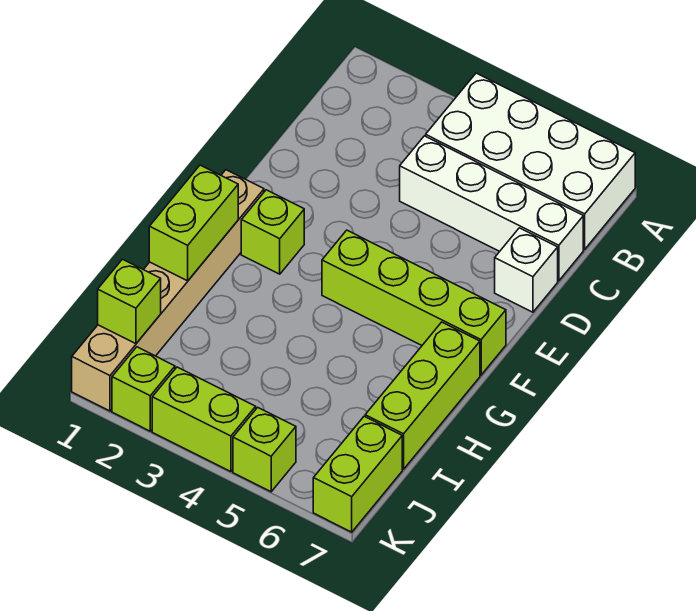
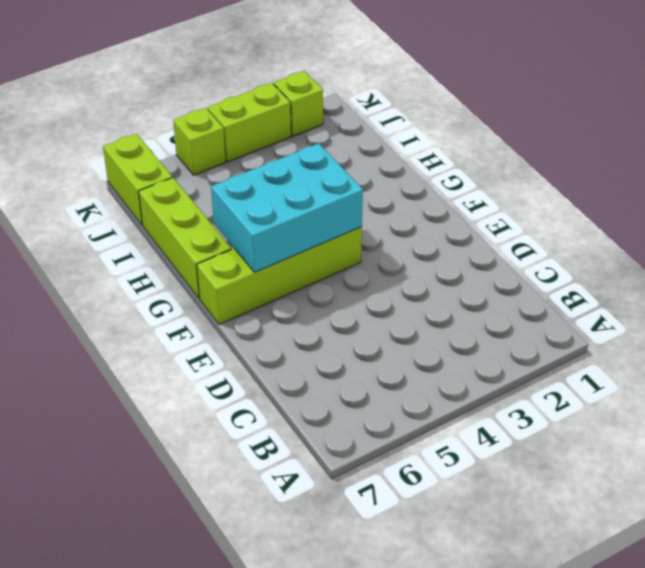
cyan 2x3 brick [211,143,363,272] -> none
none -> white 2x4 brick [426,73,635,249]
none -> white 1x4 brick [400,136,583,281]
none -> white 1x1 brick [495,228,558,312]

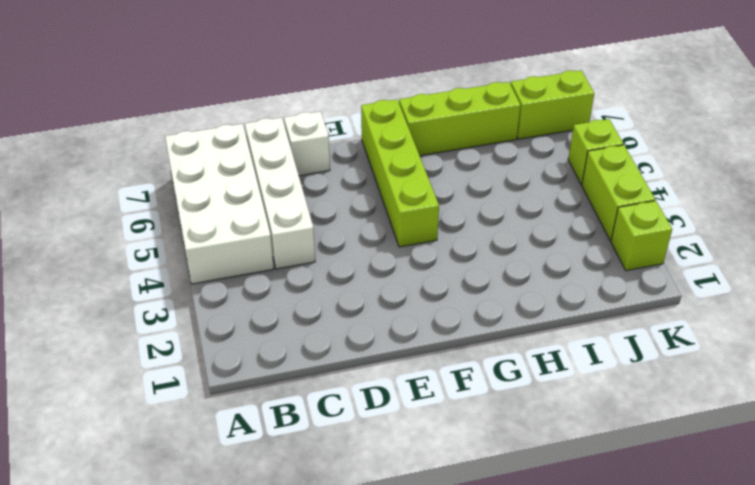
none -> tan 1x6 brick [72,170,264,411]
none -> lime 1x1 brick [241,190,304,274]
none -> lime 1x2 brick [149,165,238,281]

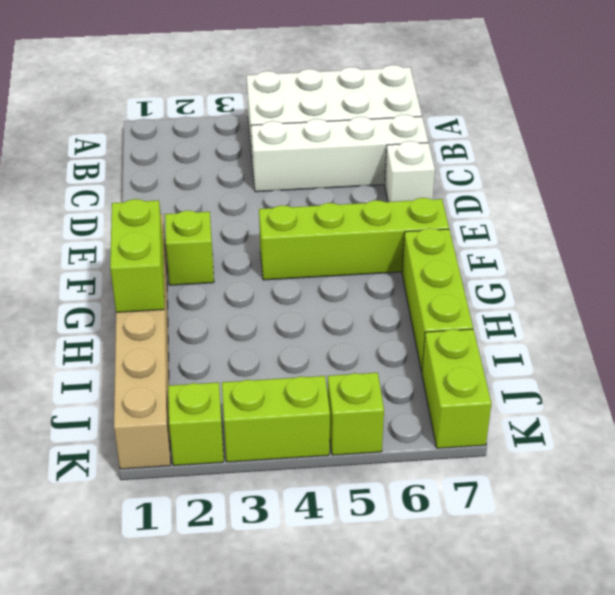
none -> lime 1x1 brick [98,259,161,344]

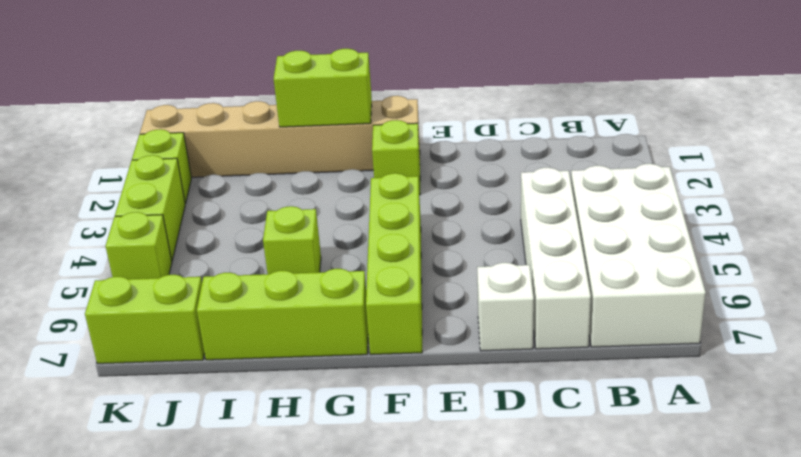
lime 1x1 brick [263,206,321,274] -> lime 1x1 brick moved to [98,259,161,344]

